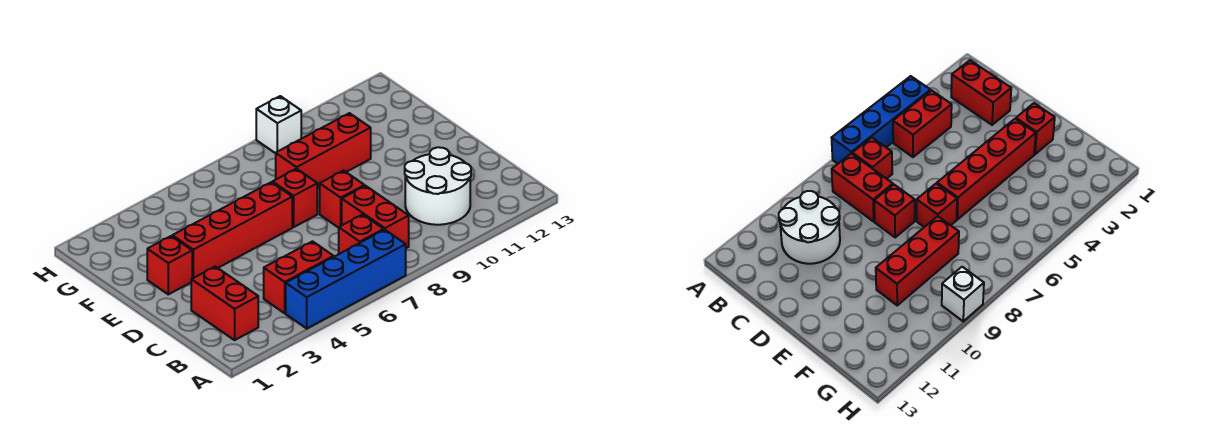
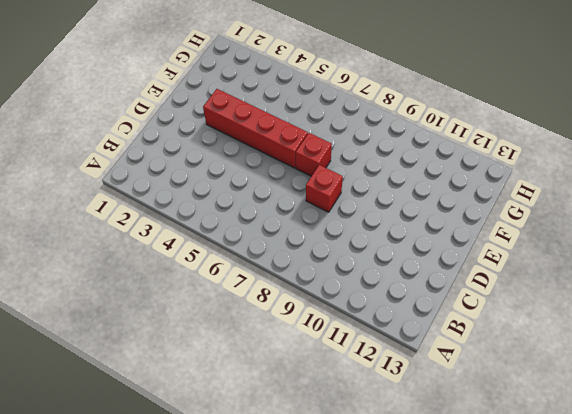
none -> blue 1x4 brick [286,230,406,328]
none -> red 1x2 brick [191,266,258,340]
none -> red 1x2 brick [264,241,334,313]

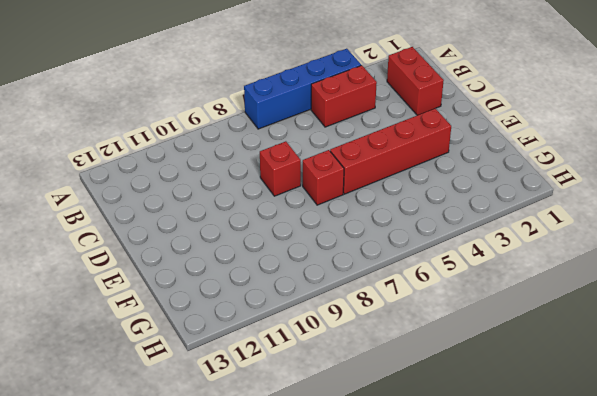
none -> red 1x1 brick [339,215,384,254]
none -> red 1x2 brick [342,186,409,248]
none -> white 2x2 round brick [405,147,471,225]

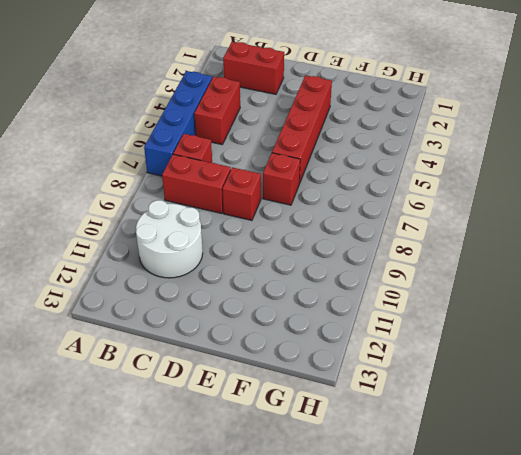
none -> red 1x1 brick [147,236,192,294]
none -> red 1x3 brick [276,113,371,187]
none -> white 1x1 brick [256,96,301,153]

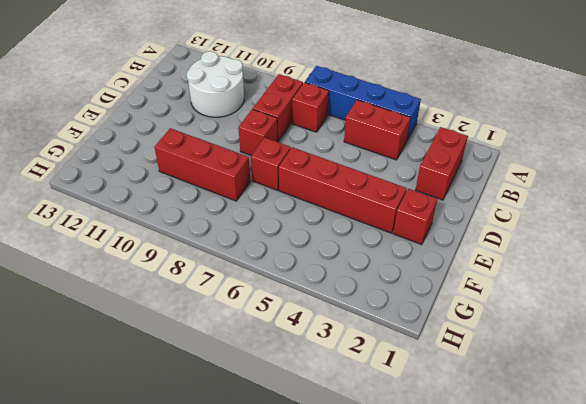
none -> white 1x1 brick [256,96,301,153]

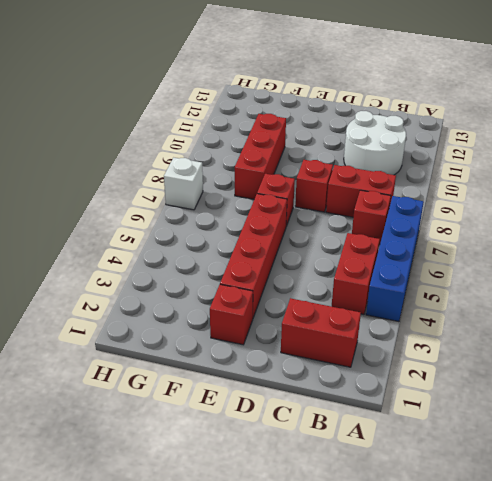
white 1x1 brick [164,158,203,210] -> white 1x1 brick moved to [256,96,301,153]

